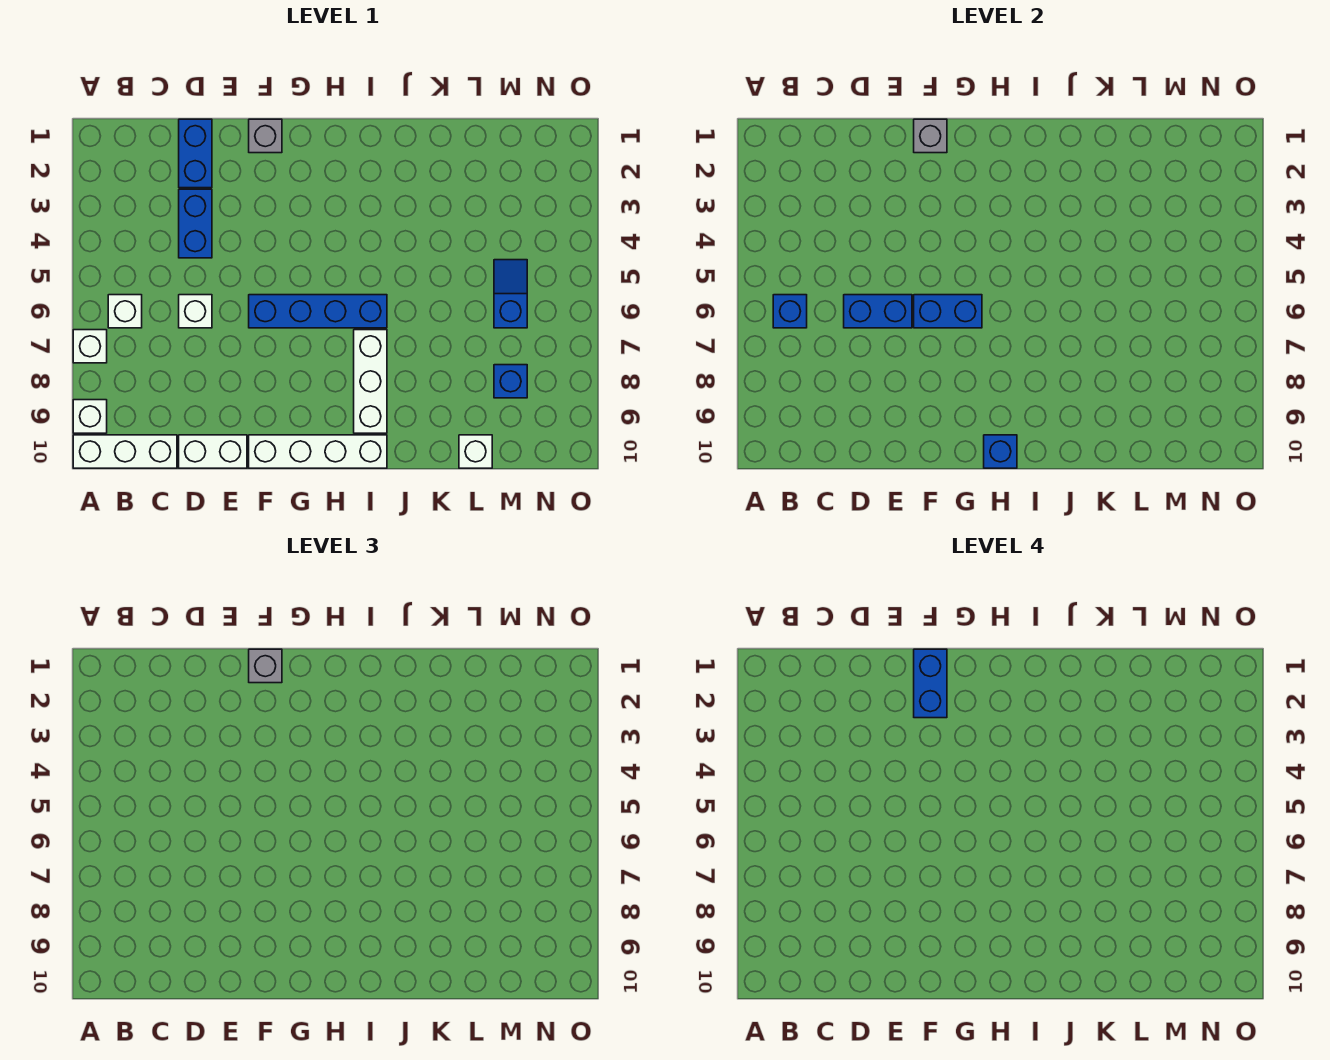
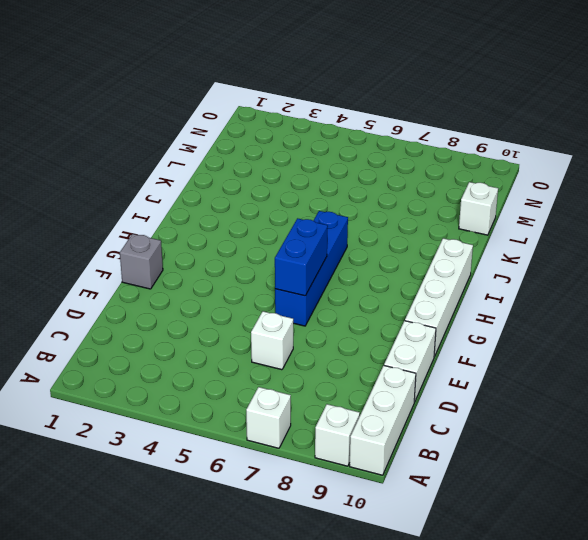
none -> white 1x1 brick [108,295,142,328]
none -> blue 1x2 brick [179,119,212,188]
none -> blue 1x2 brick [179,189,212,258]

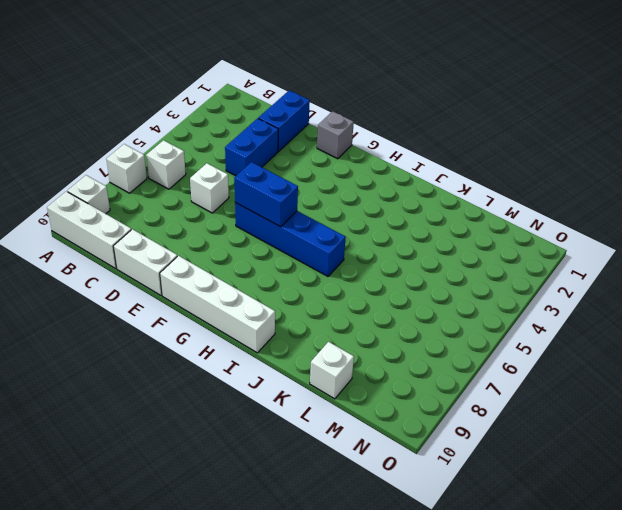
none -> white 1x3 brick [354,330,387,433]
none -> blue 1x2 slope [494,260,527,328]
none -> blue 1x1 brick [494,365,527,398]

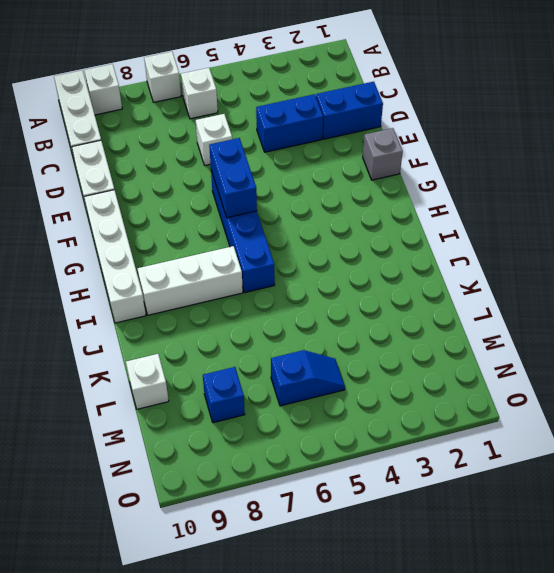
none -> blue 1x1 brick [773,295,807,328]
none -> blue 1x2 brick [844,295,912,328]
none -> grey 1x1 brick [914,119,947,153]

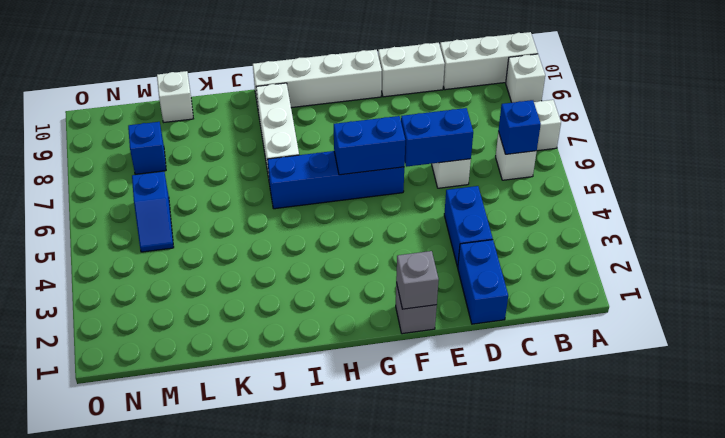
none -> blue 1x1 brick [984,435,1017,468]
none -> grey 1x1 brick [249,649,282,683]
none -> blue 1x2 brick [914,649,947,718]

